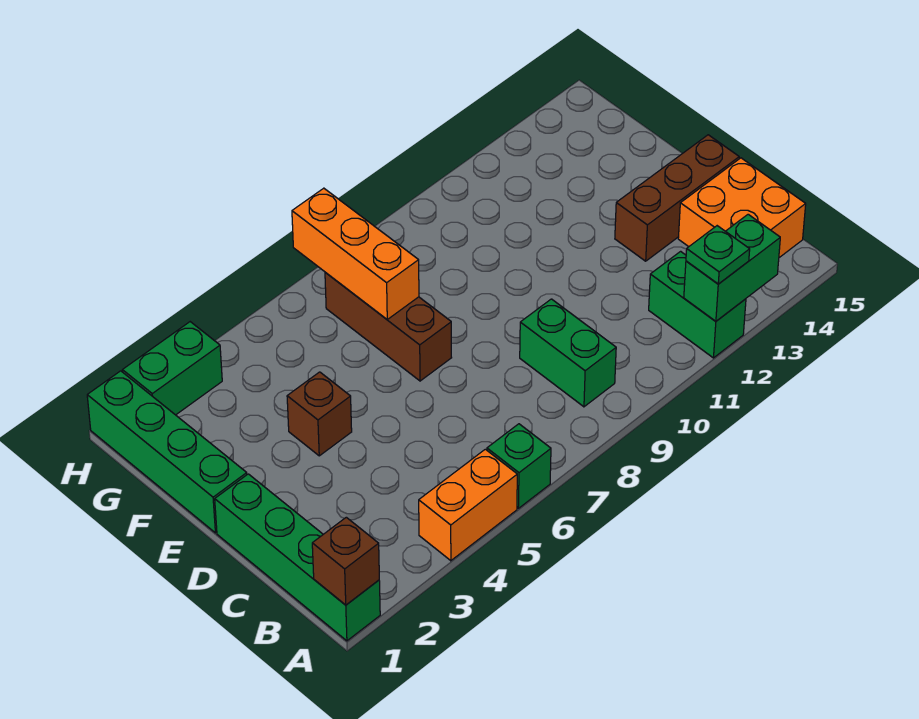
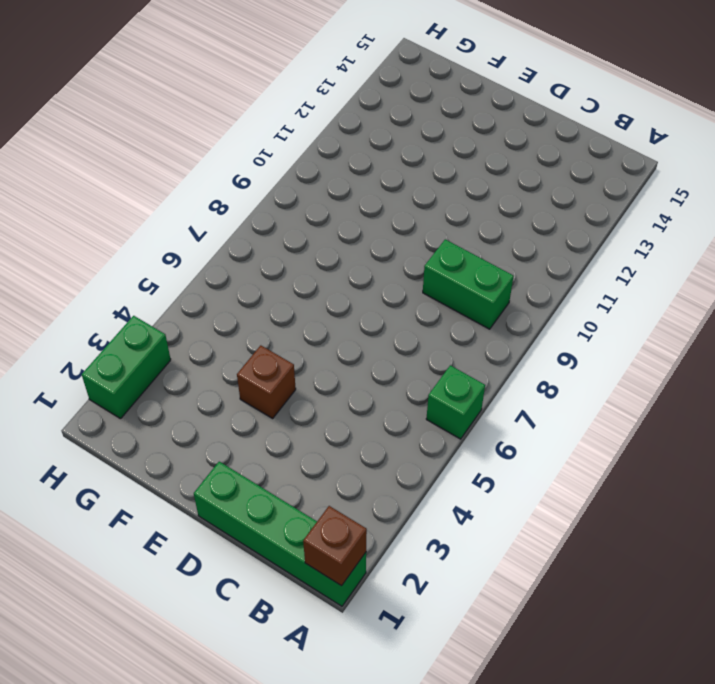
none -> orange 1x2 brick [419,449,517,561]
none -> green 1x2 brick [649,251,746,358]
none -> orange 2x2 brick [678,158,806,258]

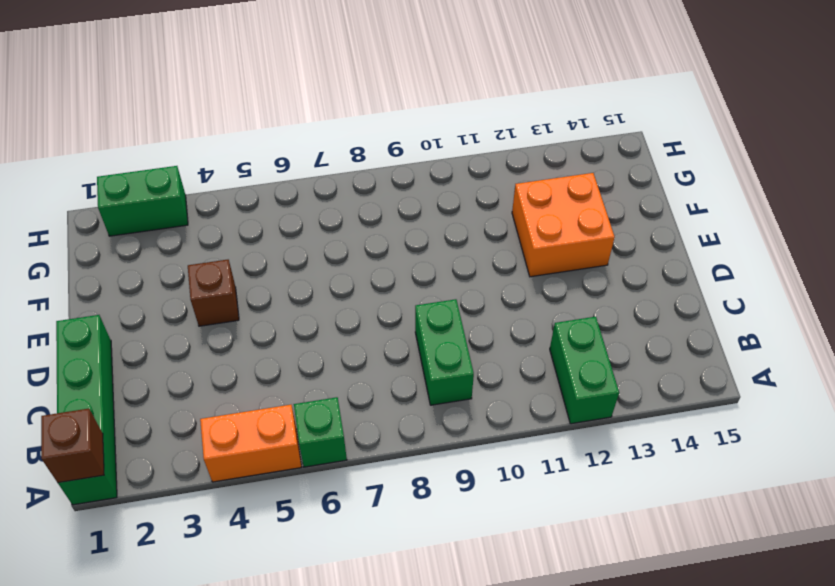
orange 2x2 brick [512,173,615,277] -> orange 2x2 brick moved to [678,158,806,258]
none -> brown 1x3 brick [615,135,739,261]
none -> green 1x4 brick [87,371,247,533]
none -> brown 1x3 brick [325,272,452,381]

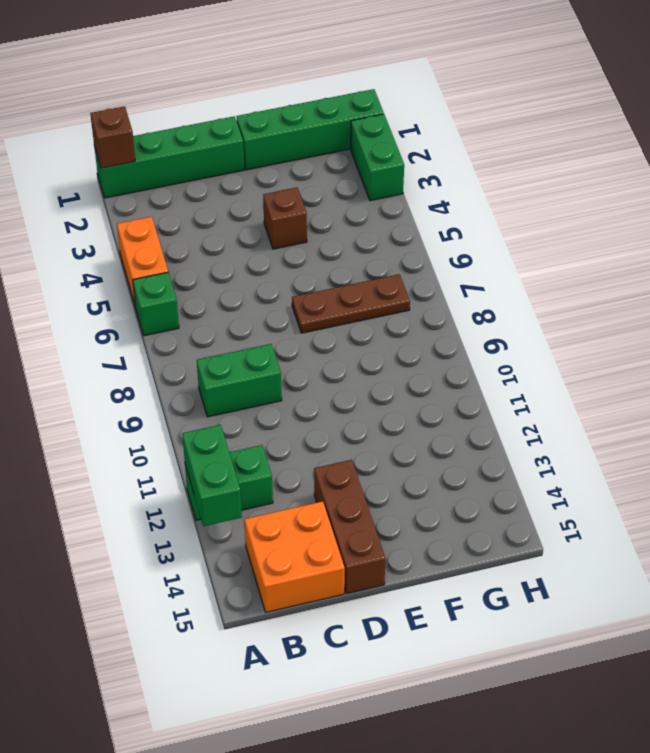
brown 1x3 plate [292,274,410,333] -> brown 1x3 brick [325,272,452,381]
none -> orange 1x3 brick [292,188,419,319]
none -> green 1x1 plate [686,226,750,284]

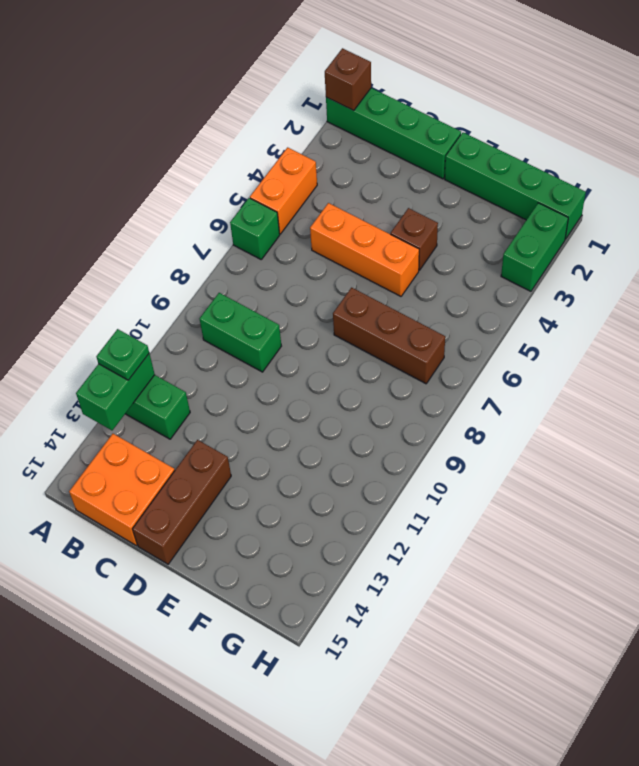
orange 1x3 brick [310,203,419,296] -> orange 1x3 brick moved to [292,188,419,319]

